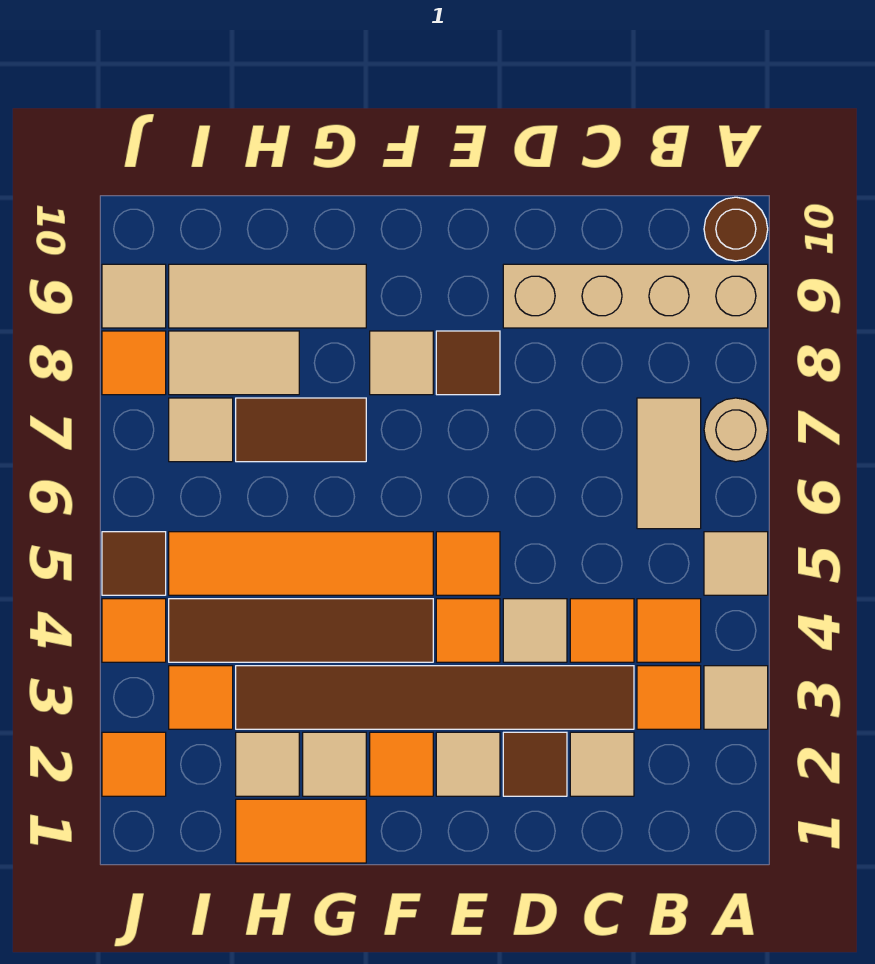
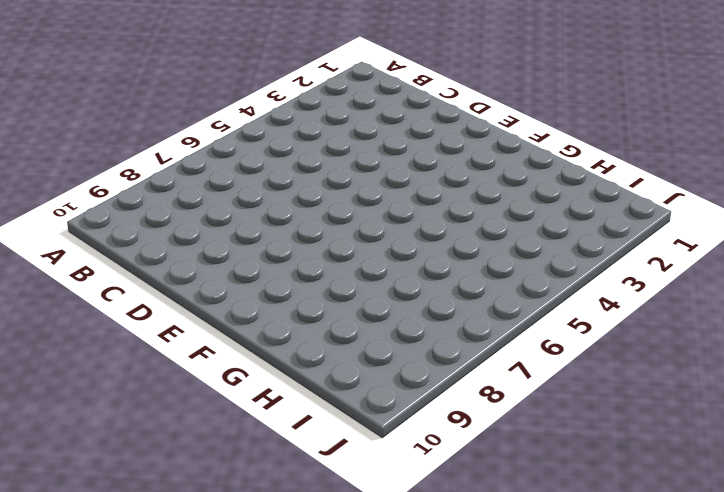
none -> tan 1x1 tile [704,666,768,729]
none -> tan 1x1 tile [704,532,768,595]
none -> tan 1x1 round brick [704,398,768,462]
none -> tan 1x4 brick [503,264,768,328]

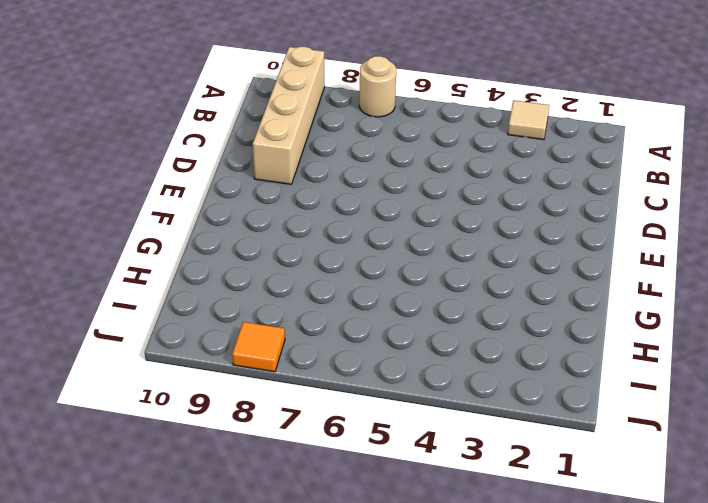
none -> tan 1x1 tile [704,532,768,595]
none -> brown 1x1 round brick [704,197,768,261]
none -> orange 1x1 tile [637,666,701,729]
none -> orange 1x1 tile [637,599,701,662]

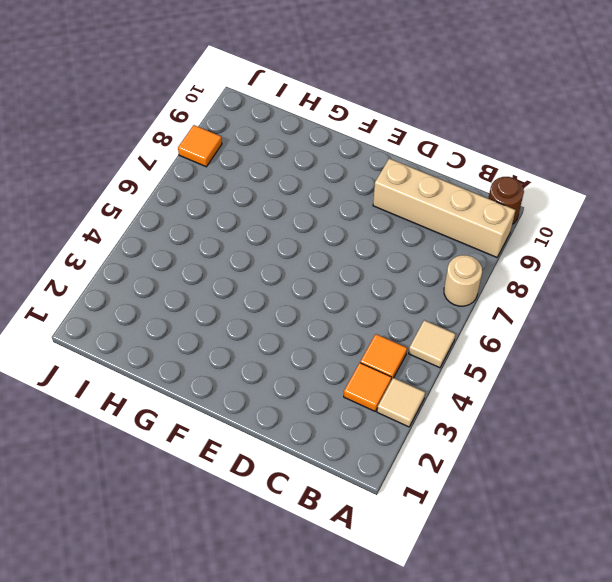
none -> tan 1x2 tile [637,398,701,529]
none -> tan 1x1 tile [570,732,634,796]
none -> brown 1x6 tile [236,666,634,729]
none -> orange 1x1 tile [570,599,634,662]

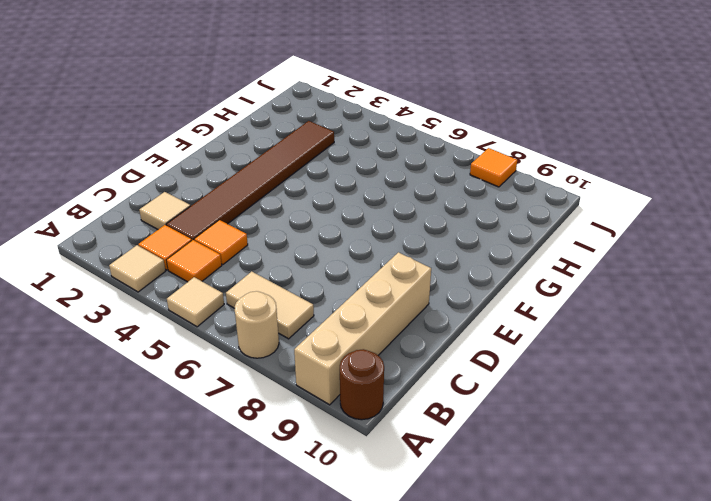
none -> brown 1x1 tile [503,732,567,796]
none -> tan 1x1 tile [503,599,567,662]
none -> tan 1x1 tile [436,732,500,796]
none -> orange 1x1 tile [436,599,500,662]

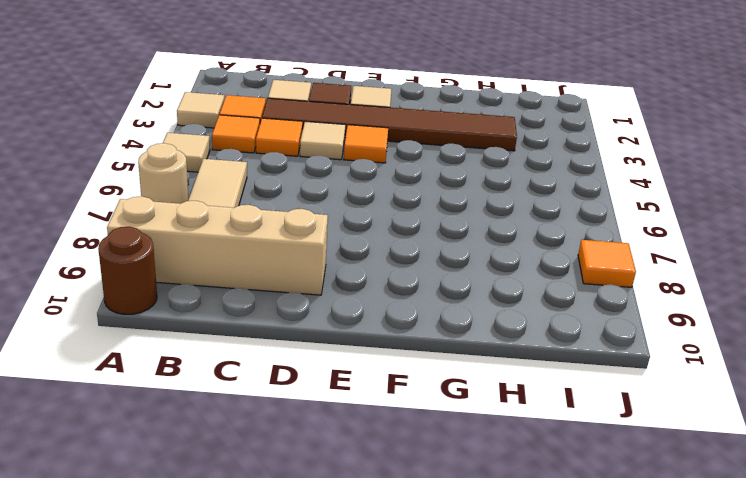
none -> orange 1x1 tile [436,532,500,595]
none -> brown 1x1 tile [436,331,500,395]
none -> orange 1x1 tile [370,732,433,796]
none -> brown 1x4 tile [169,599,433,662]

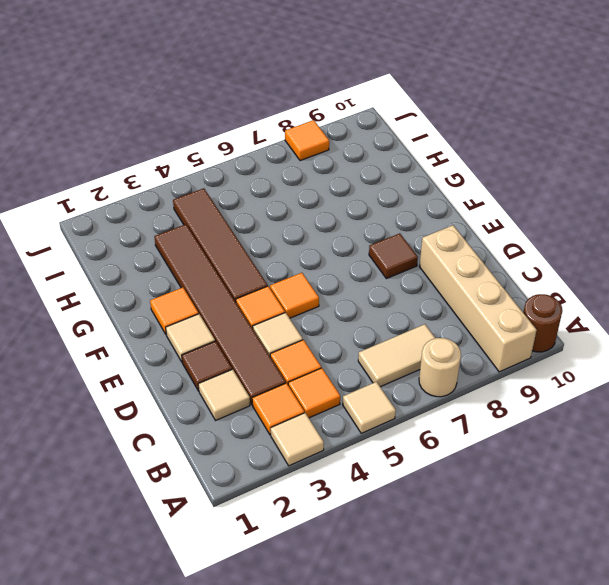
none -> orange 1x4 tile [169,532,433,595]
none -> tan 1x1 tile [370,331,433,395]
none -> orange 1x2 tile [236,799,366,863]
none -> tan 1x1 tile [303,732,366,796]

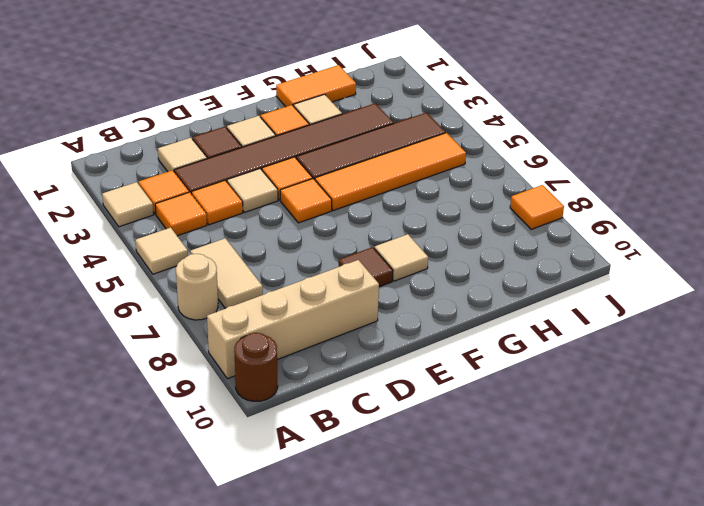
none -> brown 1x2 tile [236,398,366,462]
none -> tan 1x3 tile [169,264,366,328]
none -> tan 1x1 tile [236,732,299,796]
none -> tan 1x2 tile [169,331,299,395]

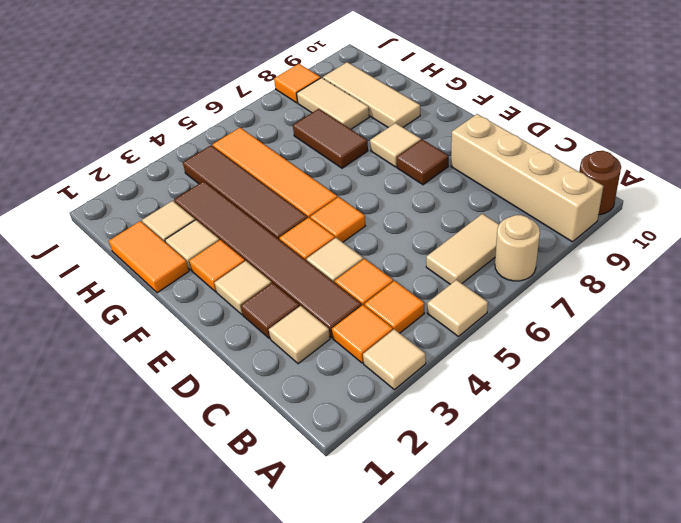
none -> orange 1x1 tile [169,666,233,729]
none -> tan 1x1 tile [169,398,233,462]
none -> orange 1x1 tile [102,732,166,796]
none -> orange 1x1 tile [102,599,166,662]

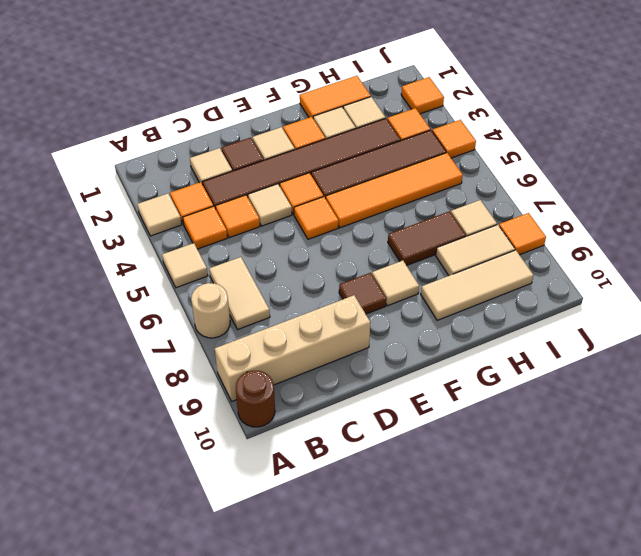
none -> brown 1x1 tile [102,532,166,595]
none -> tan 1x1 tile [102,264,166,328]

